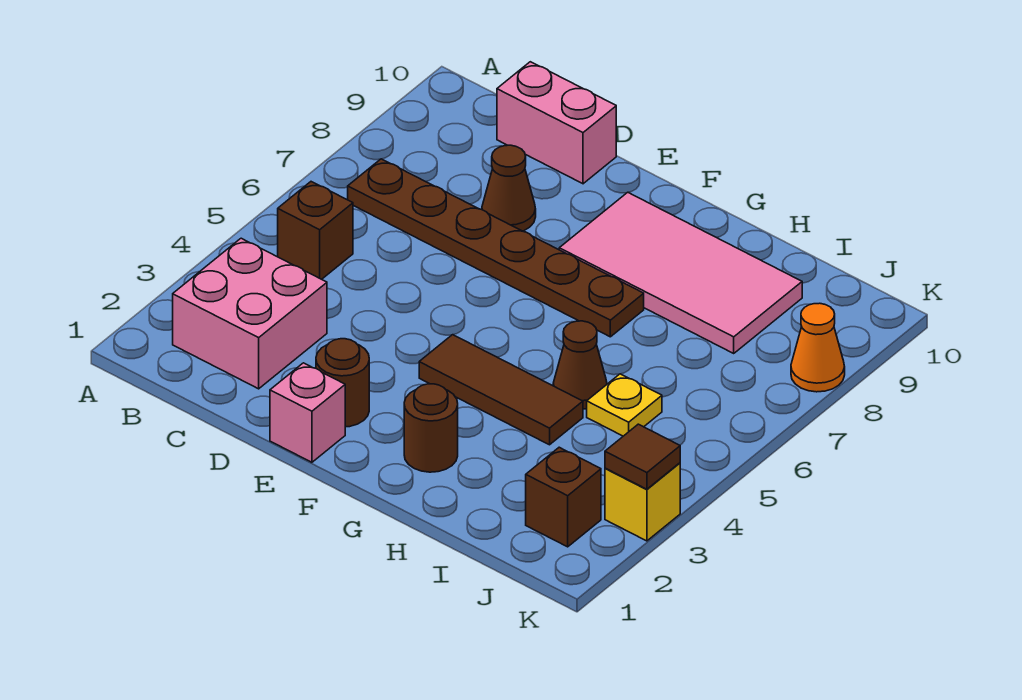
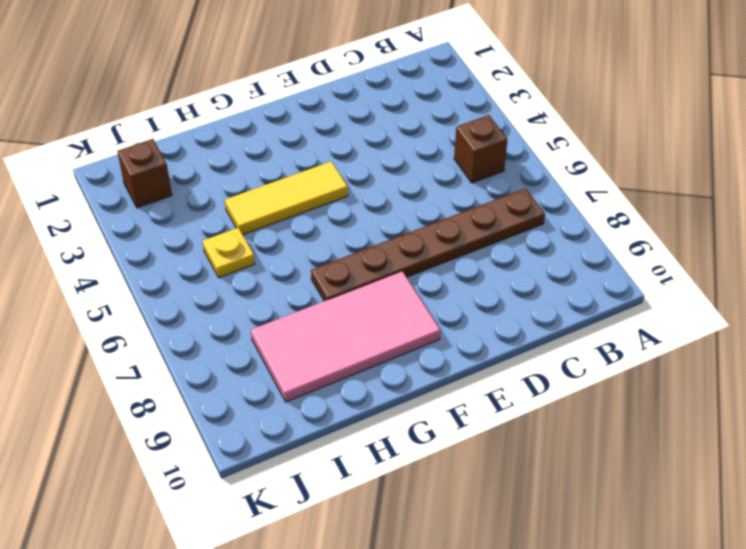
yellow 1x3 tile [225,162,348,235] -> brown 1x3 tile [419,335,583,445]
none -> pink 2x2 brick [173,238,327,389]
none -> pink 1x2 brick [497,62,616,184]
none -> brown 1x1 cone [482,145,536,231]

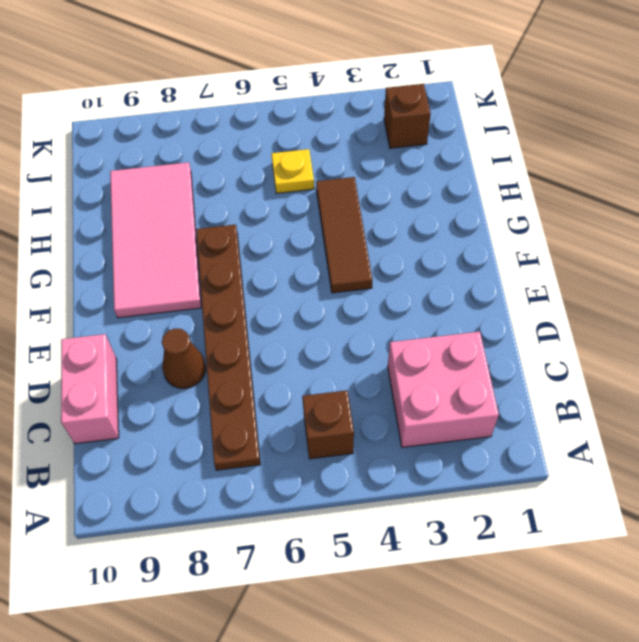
none -> pink 1x1 brick [270,363,345,462]
none -> brown 1x1 round brick [316,339,369,427]
none -> brown 1x1 round brick [404,384,458,472]

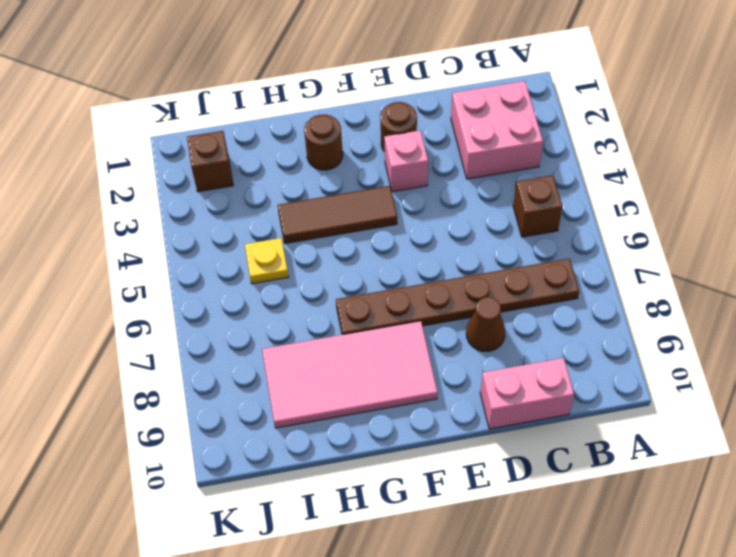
pink 1x1 brick [384,130,428,192] -> pink 1x1 brick moved to [270,363,345,462]
none -> brown 1x1 cone [553,321,607,409]
none -> yellow 1x1 brick [605,463,680,541]
none -> orange 1x1 cone [791,303,845,392]

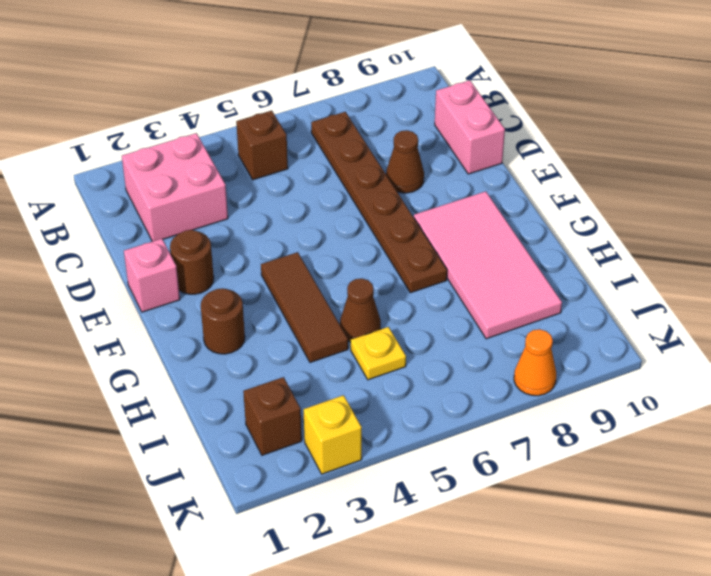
none -> brown 1x1 tile [605,424,680,489]

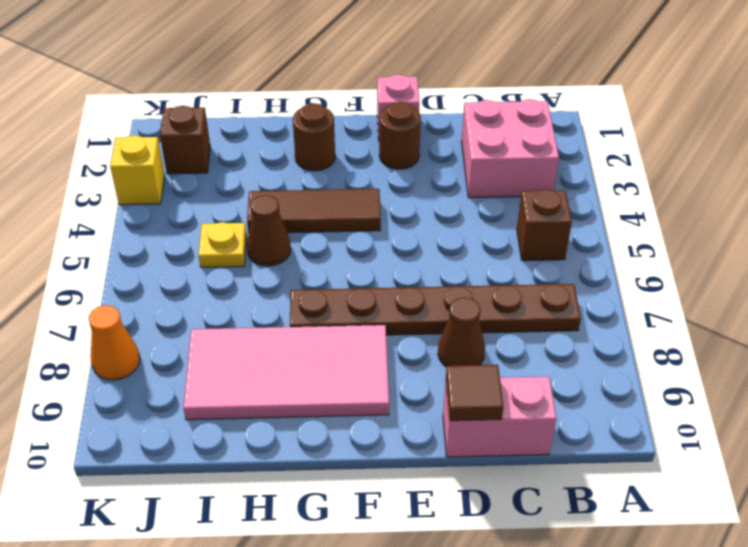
brown 1x1 tile [446,365,503,421] -> brown 1x1 tile moved to [605,424,680,489]

